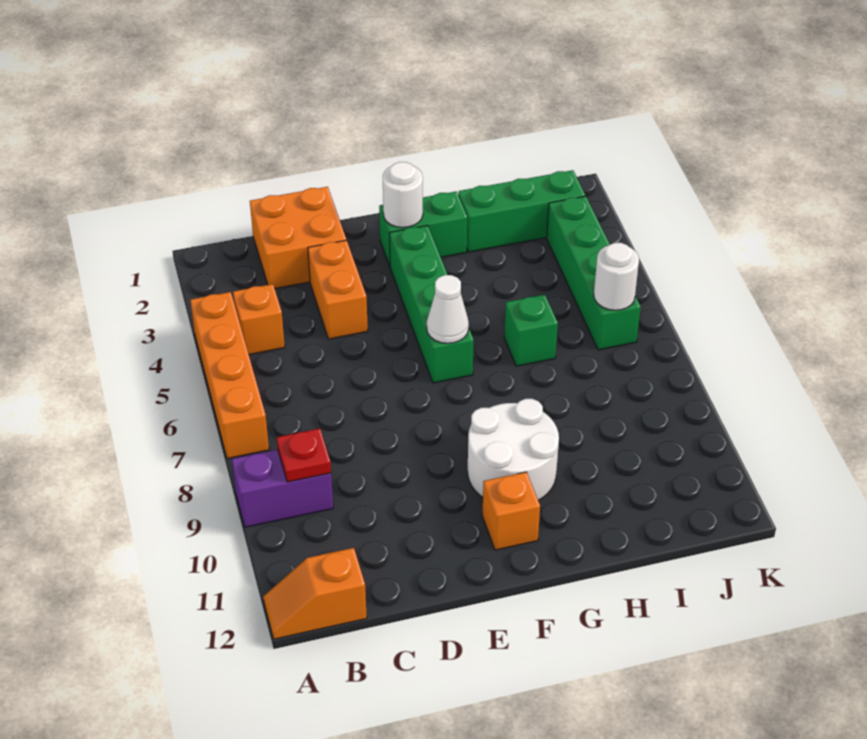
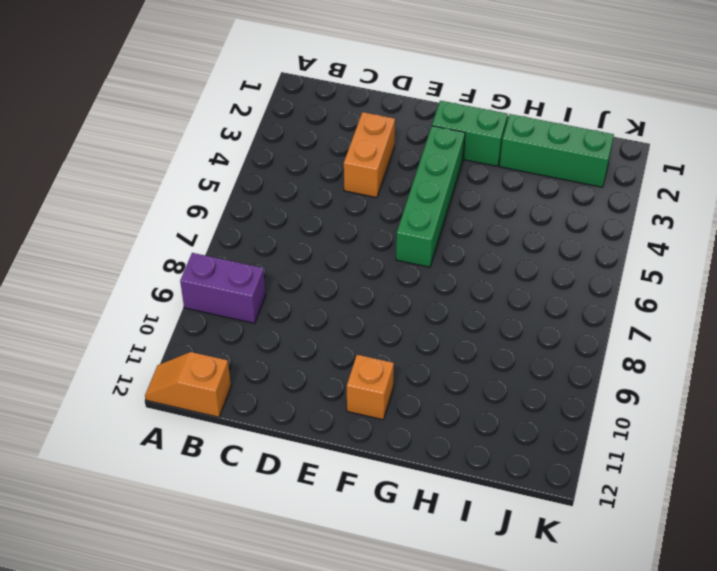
none -> orange 1x4 brick [190,292,269,459]
none -> orange 1x1 brick [233,284,285,355]
none -> orange 2x2 brick [250,187,346,288]

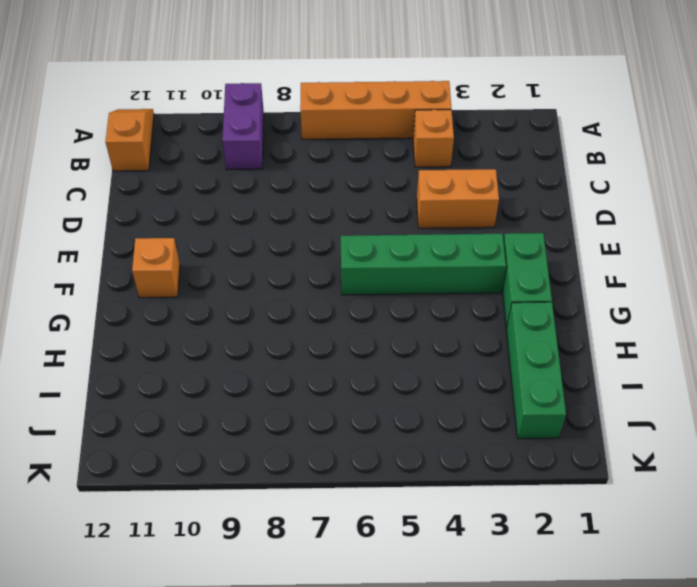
none -> orange 2x2 brick [250,187,346,288]
none -> white 2x2 round brick [468,399,559,500]
none -> green 1x1 brick [504,295,558,366]

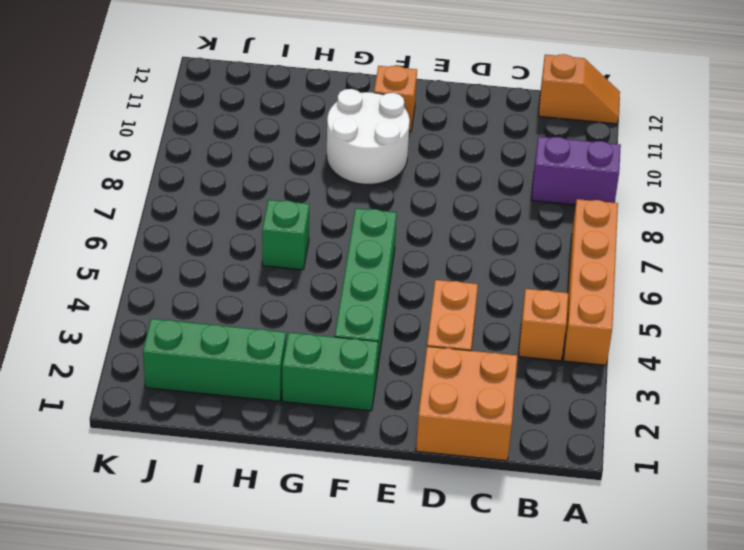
none -> green 1x4 brick [547,196,641,350]
none -> red 1x1 plate [277,428,331,482]
none -> white 1x1 round brick [383,162,423,228]

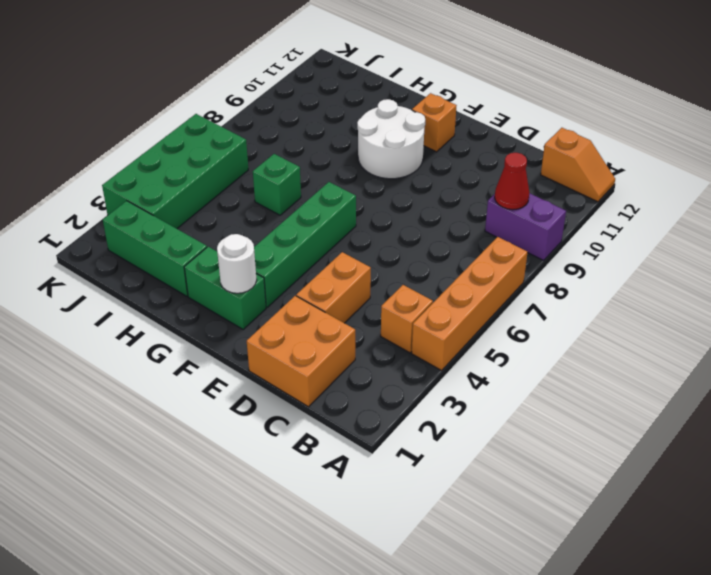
red 1x1 cone [495,153,529,210] -> red 1x1 plate [277,428,331,482]
green 2x4 brick [102,114,248,229] -> green 1x4 brick [547,196,641,350]
none -> white 1x1 cone [427,275,469,343]
none -> white 1x1 round brick [594,243,639,310]

